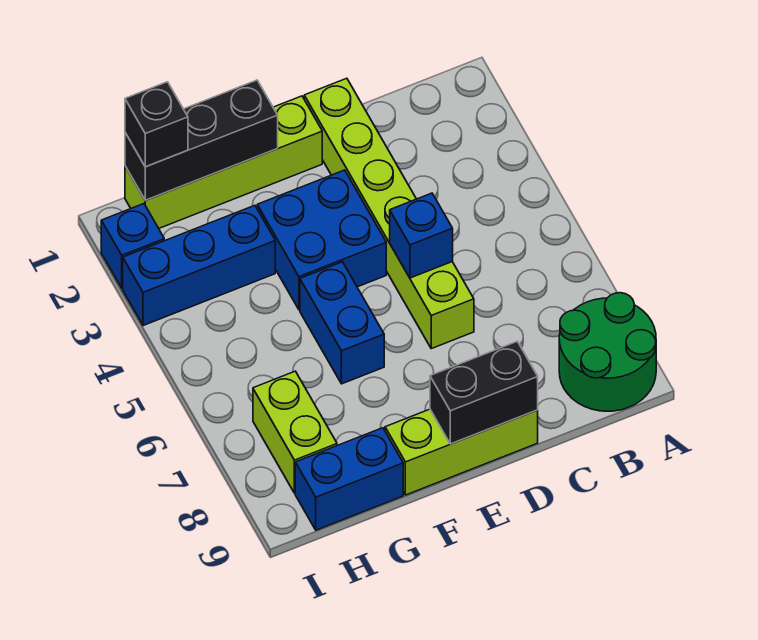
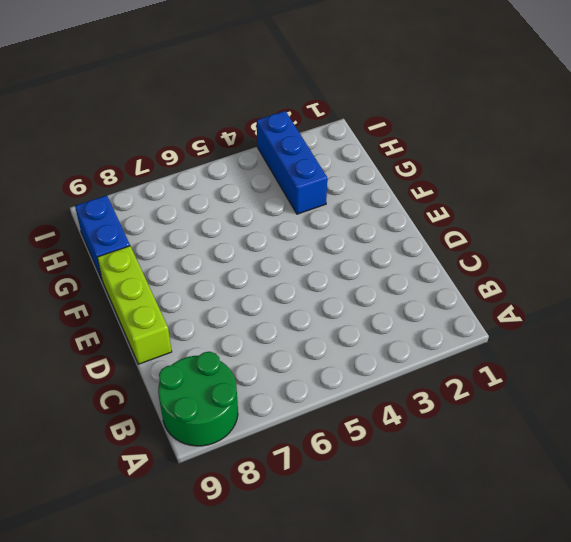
none -> lime 1x6 brick [304,78,474,349]
none -> lime 1x4 brick [125,96,322,228]
none -> blue 2x2 brick [257,170,386,310]

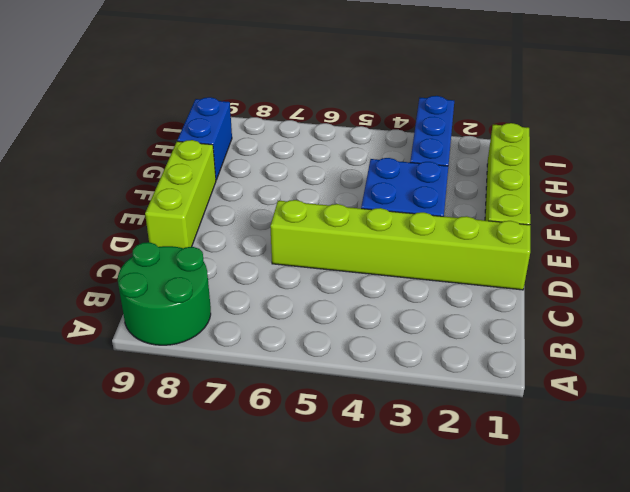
none -> blue 1x2 brick [300,262,384,384]
none -> lime 1x2 brick [253,371,337,493]
none -> blue 1x1 brick [101,204,164,288]

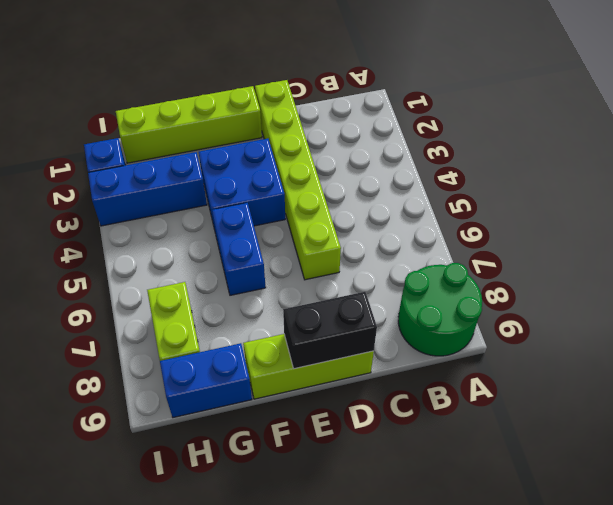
none -> blue 1x1 brick [390,193,453,278]
none -> black 1x3 brick [125,80,278,200]
none -> black 1x1 brick [125,82,188,167]

